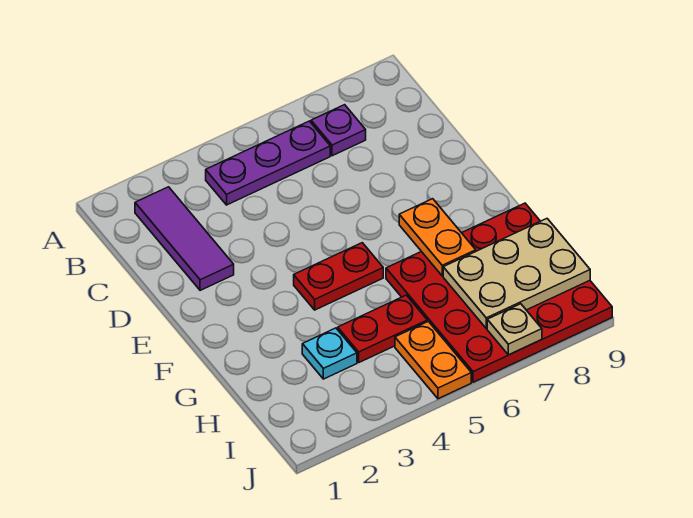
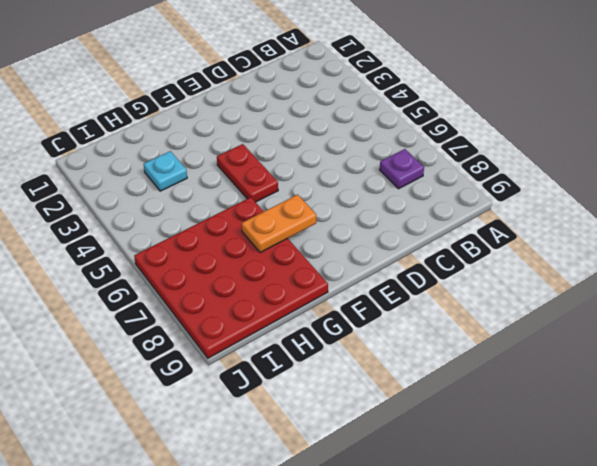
none -> purple 1x3 tile [135,187,234,290]
none -> purple 1x3 plate [206,121,330,205]

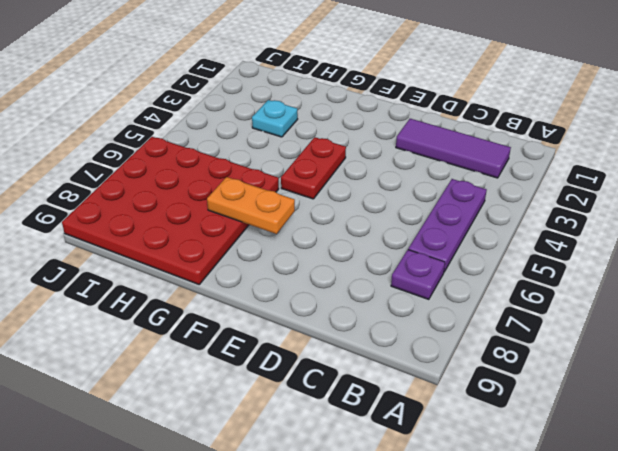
none -> red 1x2 plate [338,295,427,362]
none -> orange 1x2 plate [395,321,471,399]

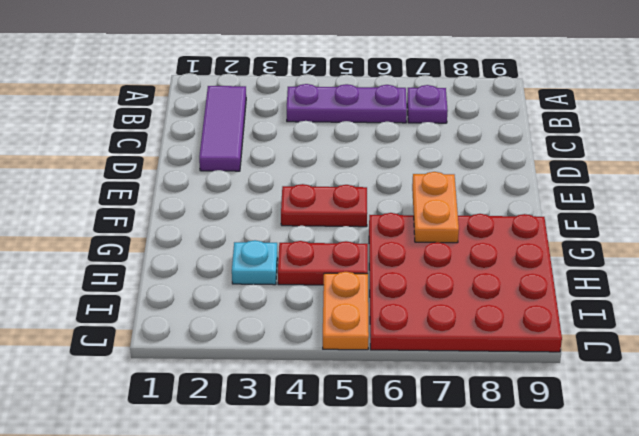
none -> tan 2x3 plate [443,219,590,328]
none -> tan 1x1 plate [487,304,542,355]

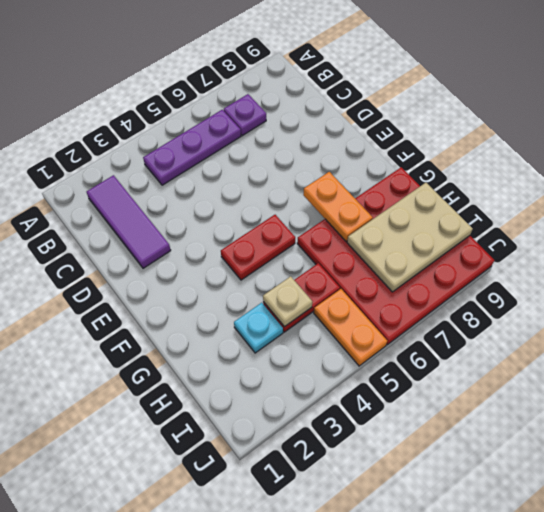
tan 1x1 plate [263,276,312,327] -> tan 1x1 plate moved to [487,304,542,355]

